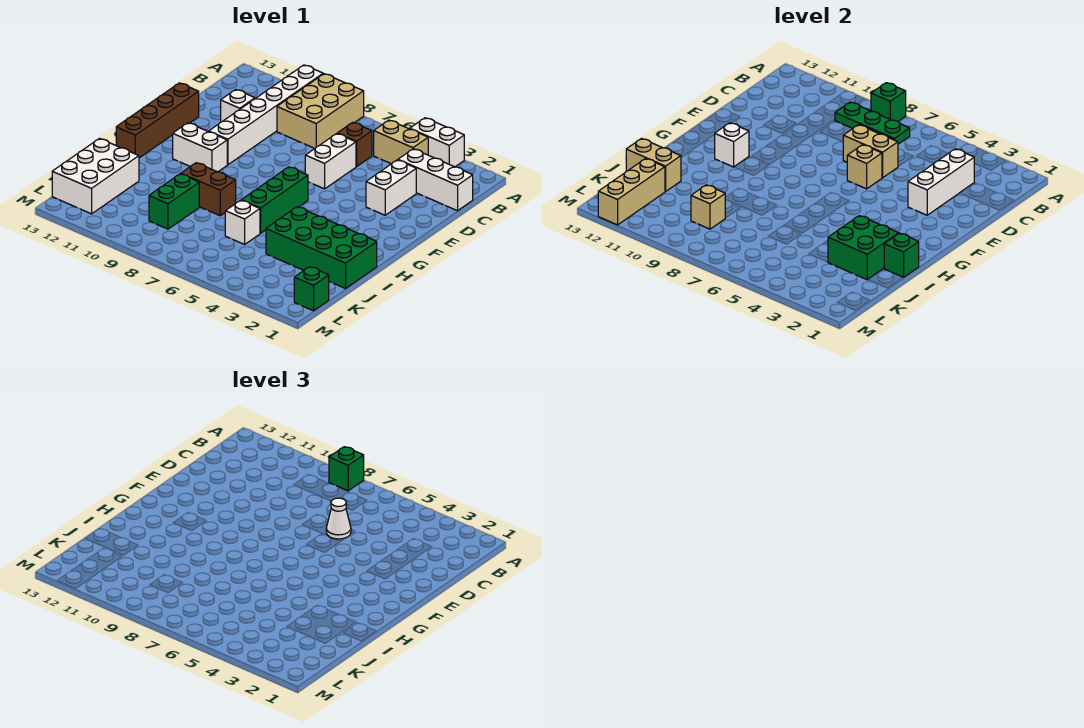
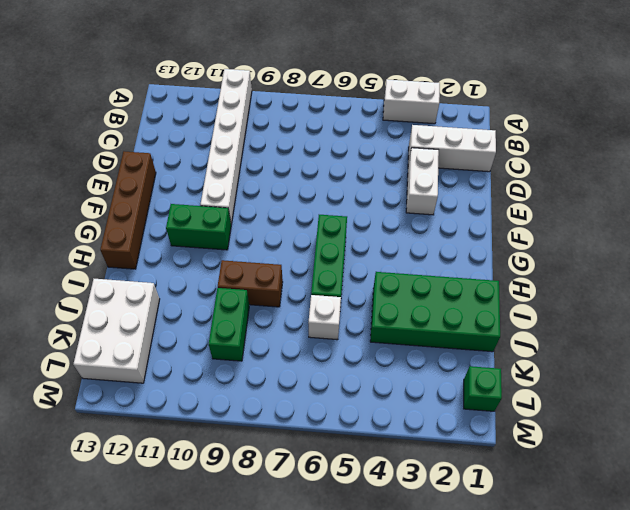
green 1x2 brick [166,204,231,250] -> white 1x2 brick [173,123,227,172]
none -> tan 2x3 brick [277,74,364,148]
none -> tan 1x2 brick [374,120,428,164]
none -> brown 1x1 brick [337,122,372,167]
none -> white 1x2 brick [305,134,356,189]

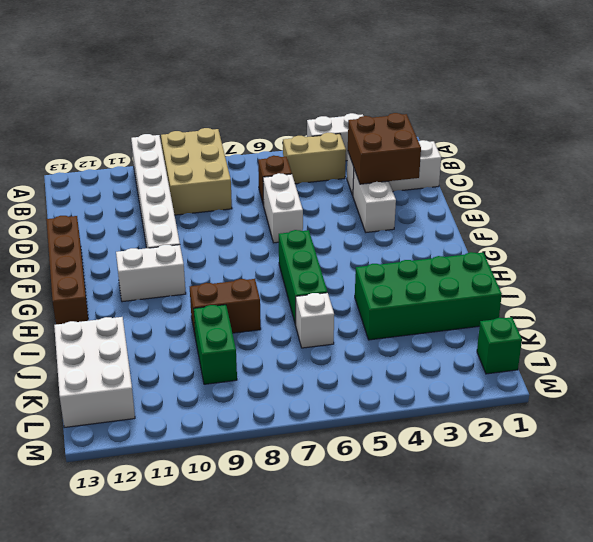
brown 2x2 brick [348,113,421,184] -> white 1x3 brick [908,149,974,215]
none -> white 1x1 brick [221,90,255,122]
none -> green 1x1 brick [871,83,906,121]
none -> green 1x3 plate [835,102,910,144]
none -> tan 1x2 brick [843,125,898,178]

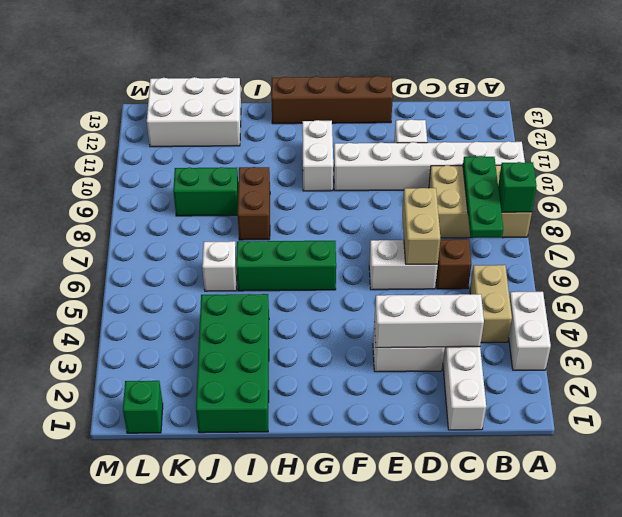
none -> tan 1x1 brick [847,145,882,189]
none -> white 1x1 brick [714,123,749,167]
none -> green 1x1 brick [884,233,919,277]
none -> green 2x2 brick [828,216,899,280]

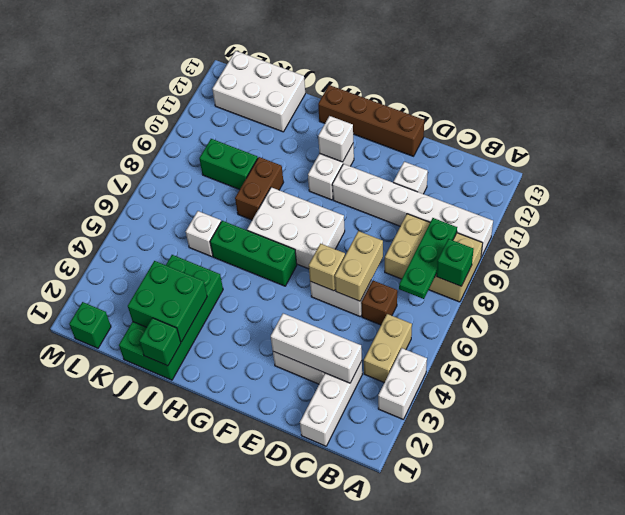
white 2x3 brick [247,187,345,269] -> none
none -> tan 1x2 brick [626,139,681,192]
none -> tan 1x1 brick [691,185,726,229]
none -> tan 1x3 brick [598,158,665,225]
none -> green 1x1 brick [329,447,364,491]

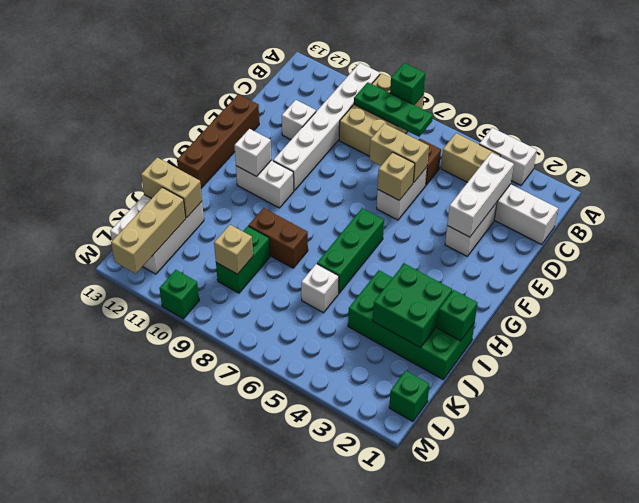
green 1x1 brick [159,270,199,319] -> green 1x1 brick moved to [329,447,364,491]
none -> white 1x1 cone [326,498,351,539]

